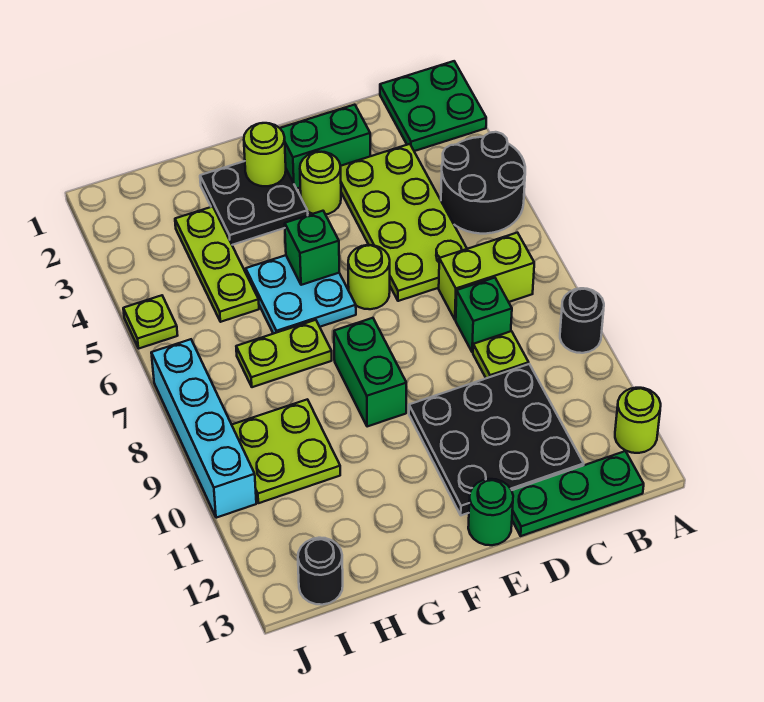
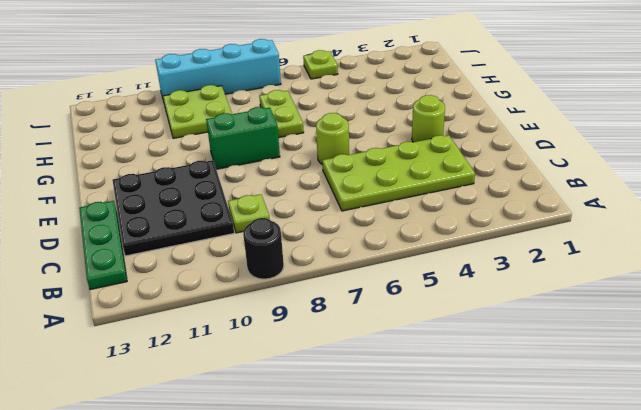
none -> green 2x2 plate [380,61,486,151]
none -> black 2x2 round brick [441,132,525,234]
none -> lime 1x1 round brick [615,388,661,453]

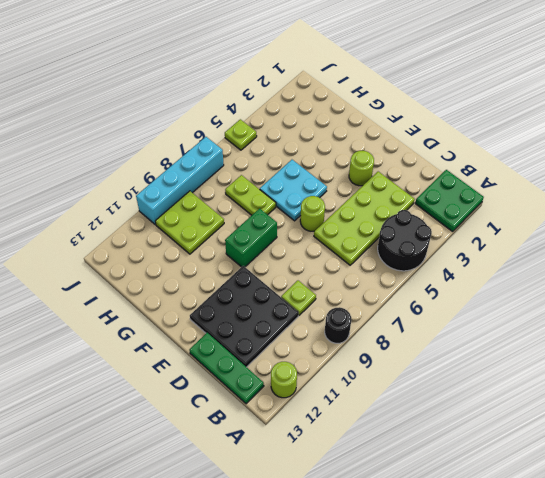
none -> lime 1x2 brick [439,233,534,320]
none -> green 1x1 brick [456,278,512,352]
none -> green 1x2 brick [280,105,370,189]

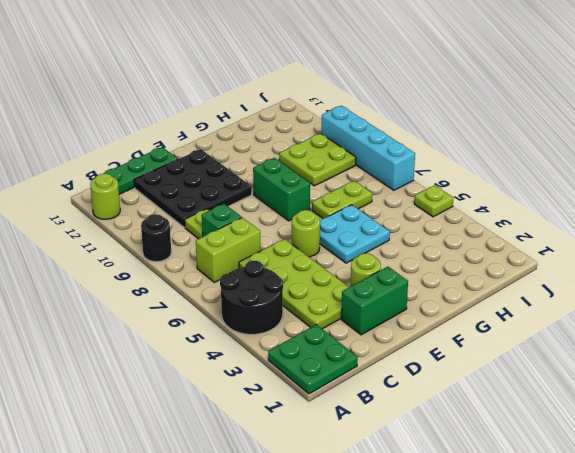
none -> green 1x1 round brick [468,479,513,545]
none -> black 2x2 plate [200,161,308,245]
none -> lime 1x3 plate [175,207,259,322]

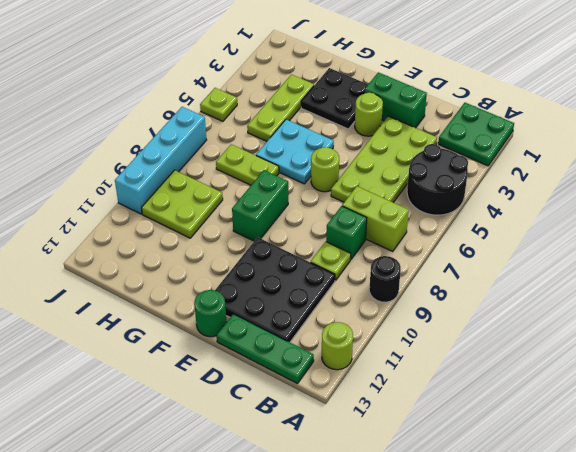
none -> black 1x1 round brick [298,538,343,605]
none -> lime 1x1 round brick [244,123,286,186]
none -> green 1x1 brick [285,211,339,285]

